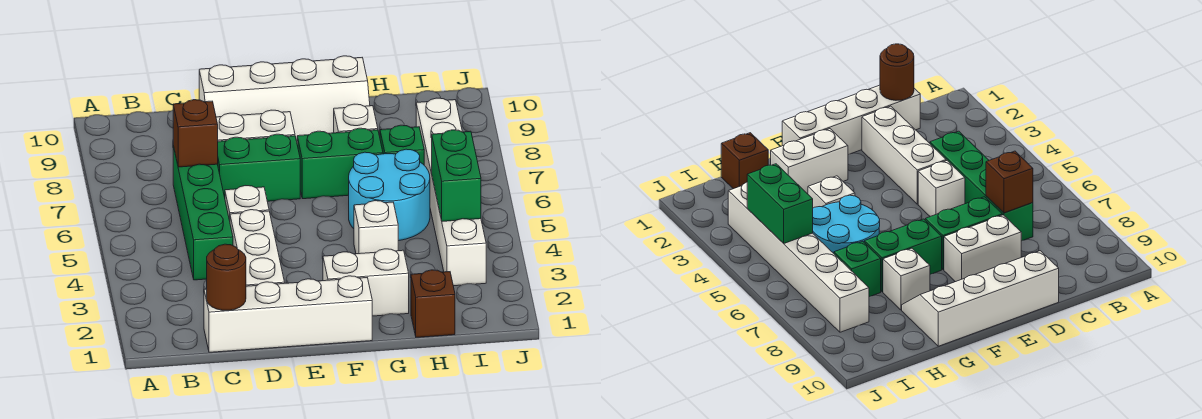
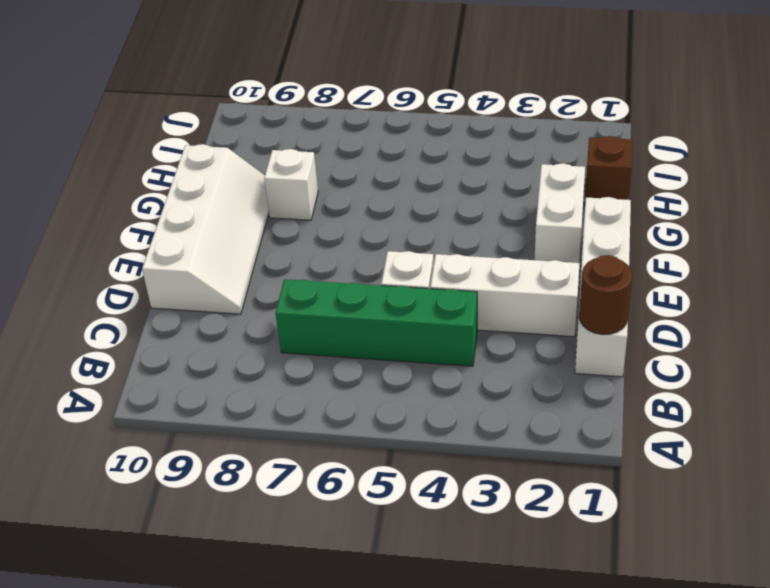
none -> green 1x2 brick [218,134,300,201]
none -> white 1x2 brick [216,110,295,141]
none -> green 1x2 brick [297,128,383,199]

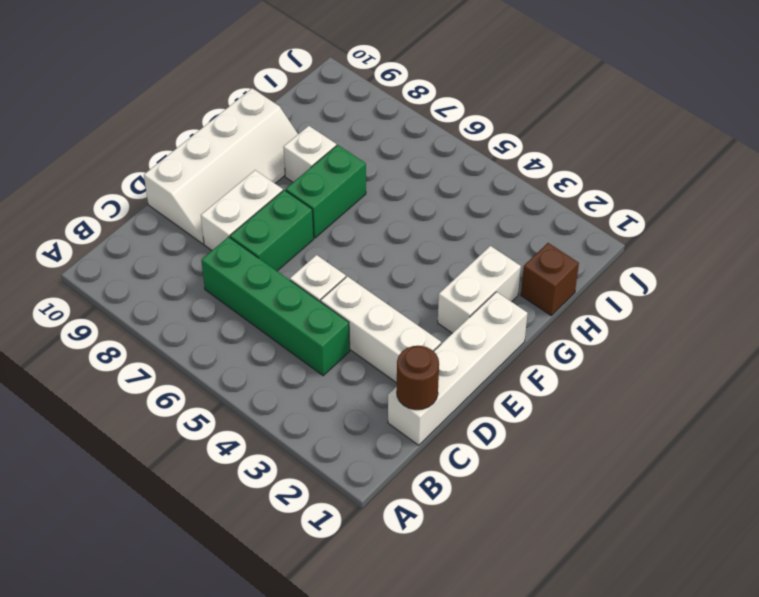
none -> white 1x1 brick [354,201,398,254]
none -> cyan 2x2 round brick [349,149,430,241]
none -> green 1x1 brick [380,125,424,165]

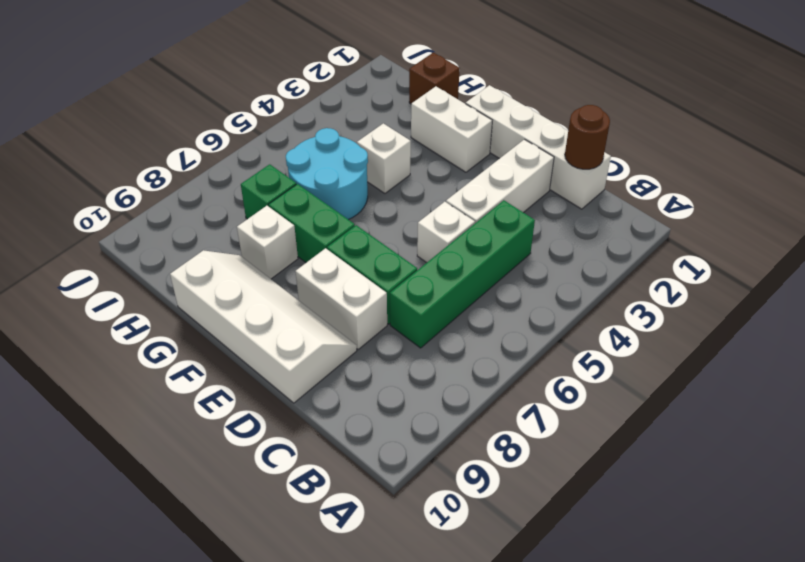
none -> white 1x6 brick [416,98,486,286]
none -> brown 1x1 brick [173,100,218,167]
none -> green 1x2 brick [432,130,481,221]

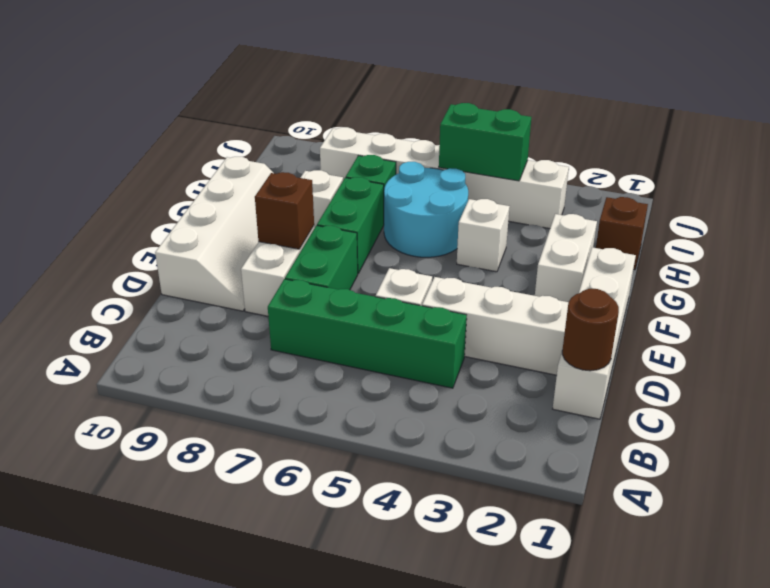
brown 1x1 brick [255,172,314,249] -> brown 1x1 brick moved to [173,100,218,167]

